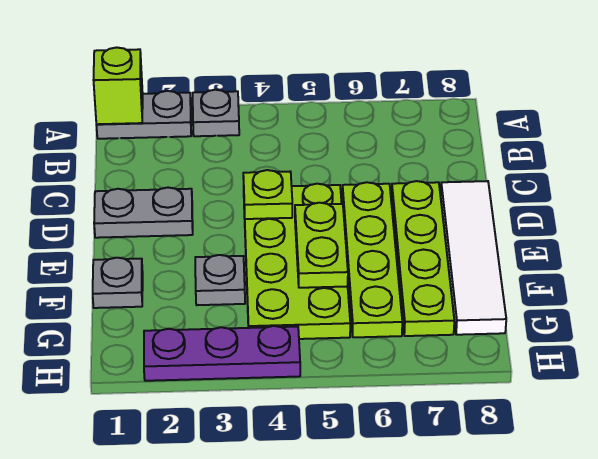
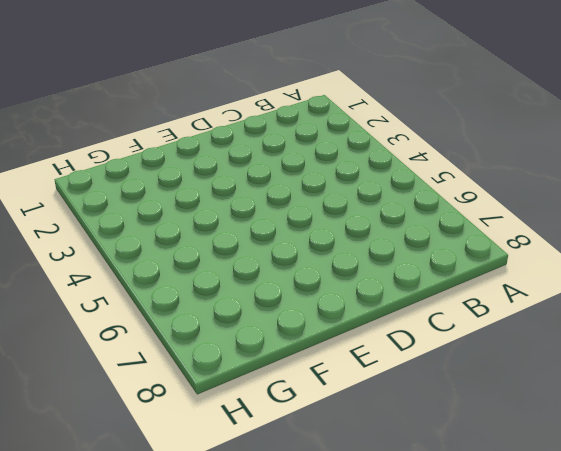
none -> grey 1x2 plate [96,91,191,139]
none -> grey 1x1 plate [193,90,239,136]
none -> grey 1x2 plate [94,188,193,238]

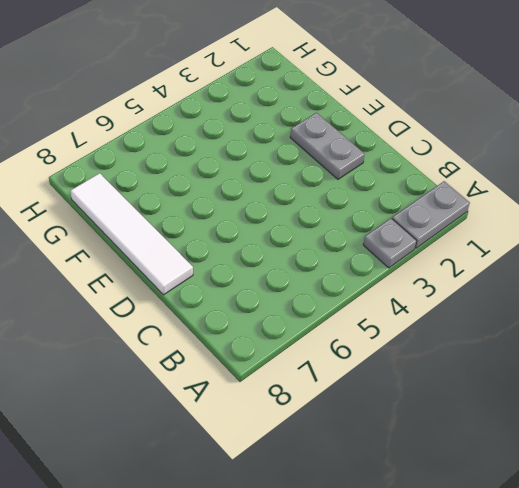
grey 1x2 plate [290,113,365,179] -> grey 1x2 plate turned to [94,188,193,238]
none -> lime 2x4 plate [244,184,350,339]
none -> lime 1x4 plate [342,182,402,337]
none -> lime 1x4 plate [392,181,454,336]

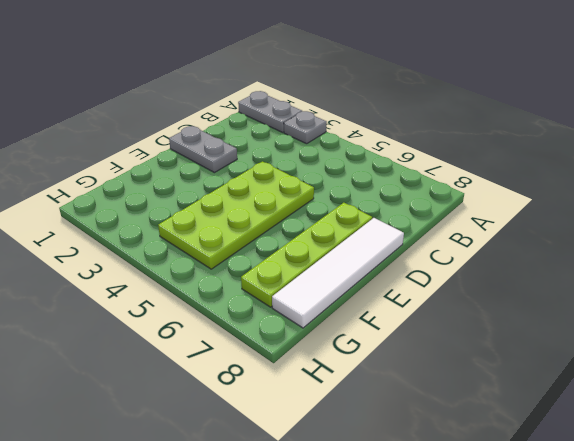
none -> lime 1x4 plate [342,182,402,337]
none -> grey 1x1 plate [93,258,143,308]
none -> grey 1x1 plate [195,255,245,305]

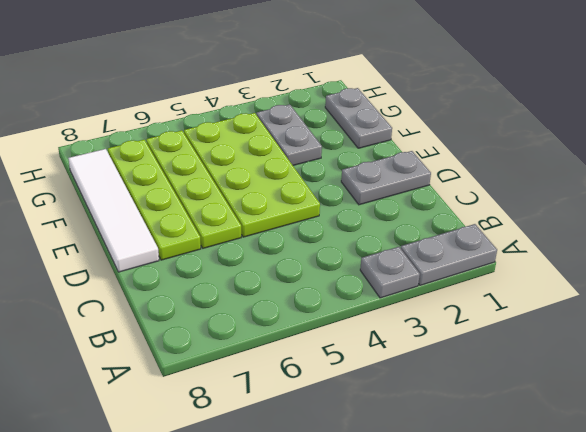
grey 1x2 plate [325,88,392,148] -> grey 1x1 plate [93,258,143,308]
grey 1x2 plate [257,104,322,165] -> grey 1x1 plate [195,255,245,305]
none -> purple 1x3 plate [144,326,300,381]
none -> lime 1x1 brick [94,48,143,124]
none -> lime 1x1 plate [243,170,292,219]

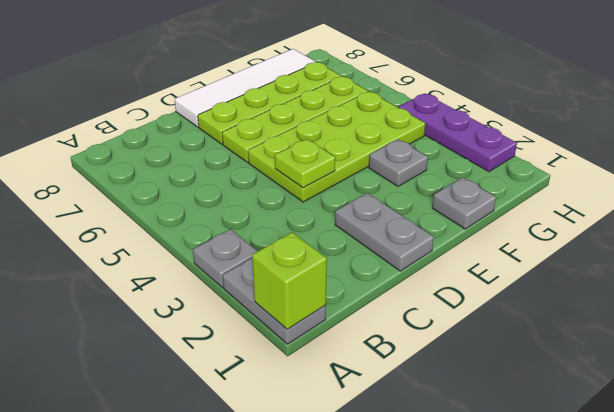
none -> lime 1x2 plate [295,203,348,288]

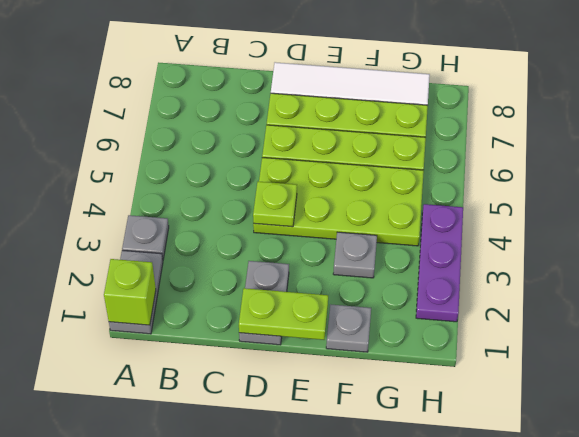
lime 1x2 plate [239,288,328,340] -> lime 1x2 plate moved to [295,203,348,288]

